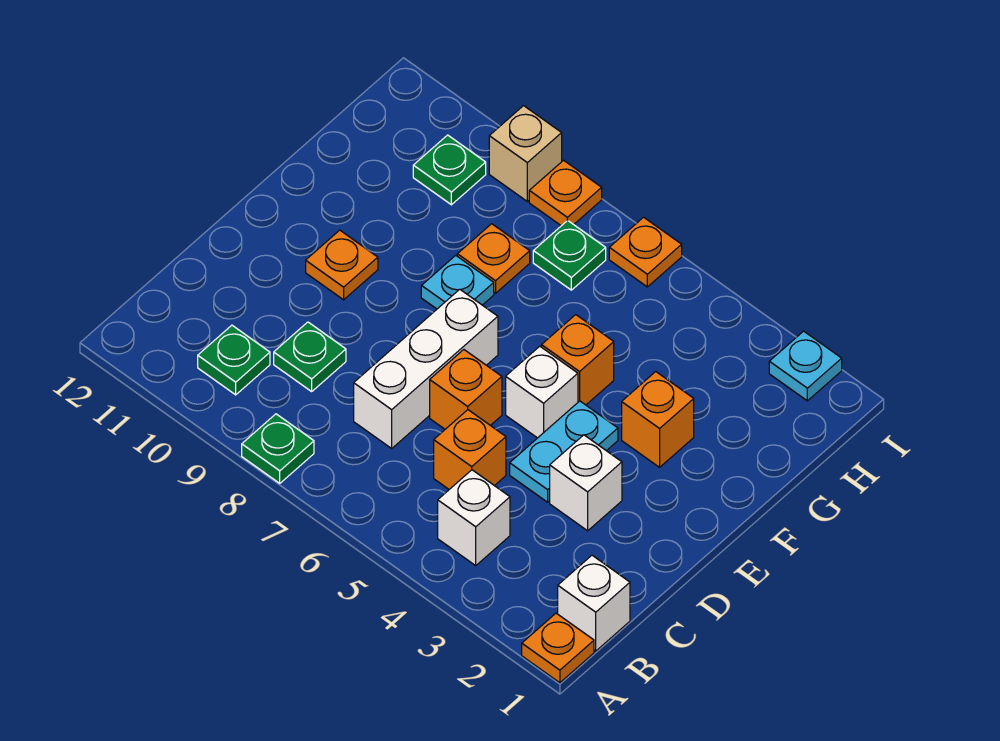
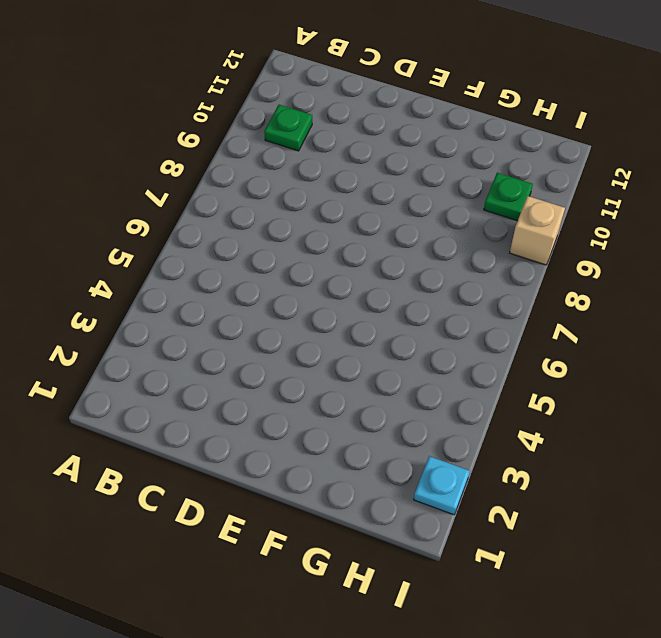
none -> orange 1x1 plate [522,613,594,683]
none -> green 1x1 plate [242,414,314,483]
none -> white 1x1 brick [558,555,630,651]

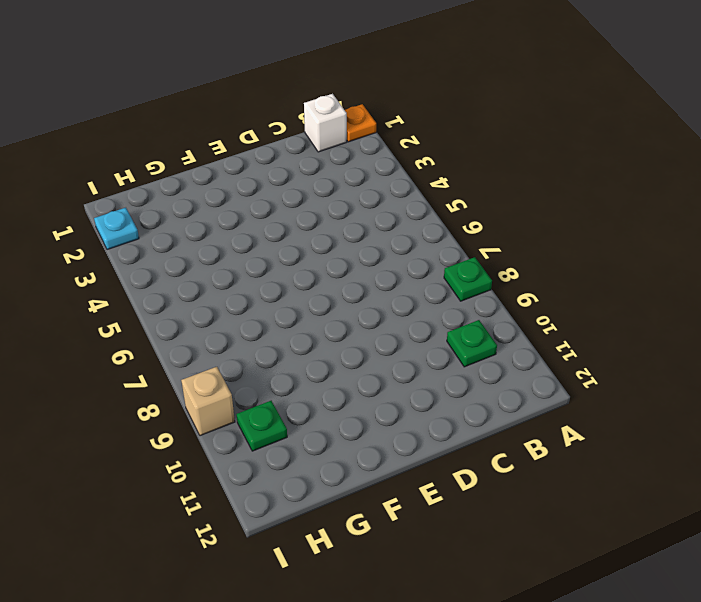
none -> white 1x1 brick [438,470,510,566]
none -> orange 1x1 brick [434,410,506,489]
none -> white 1x3 brick [354,289,498,448]

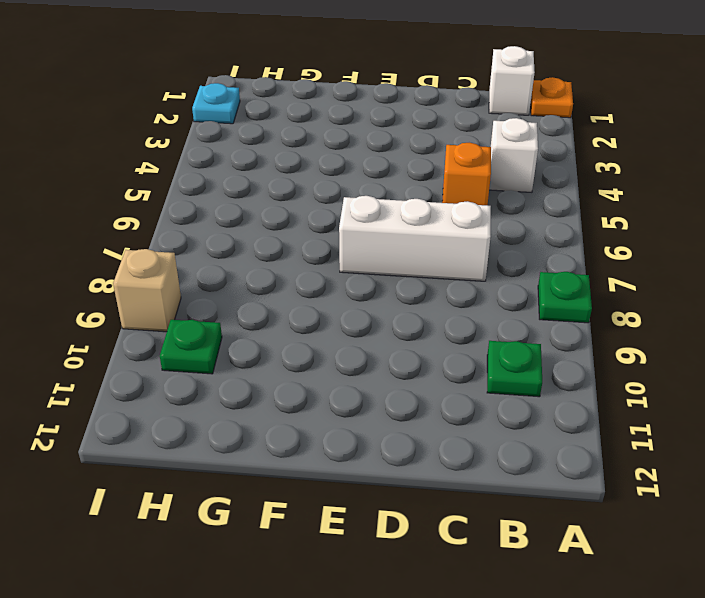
none -> green 1x1 plate [274,322,346,391]
none -> white 1x1 brick [550,435,622,531]
none -> cyan 1x2 plate [510,401,618,502]

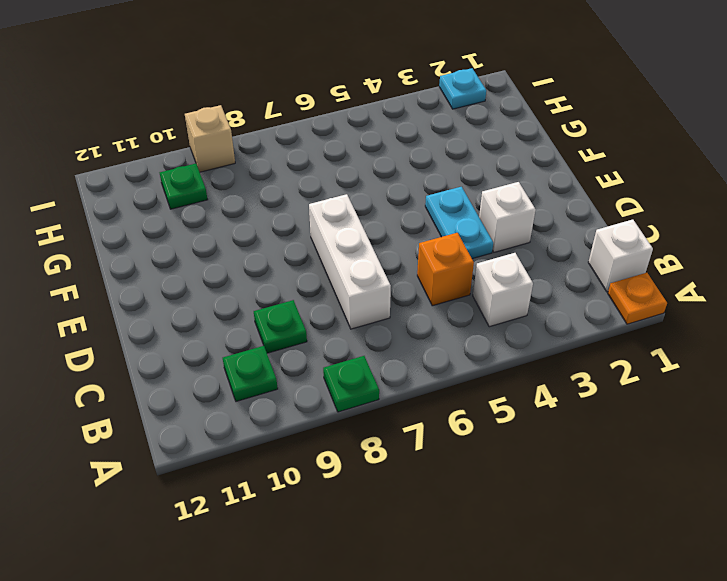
none -> orange 1x1 brick [430,350,502,429]
none -> white 1x1 brick [506,346,578,438]
none -> orange 1x1 plate [306,230,378,300]

